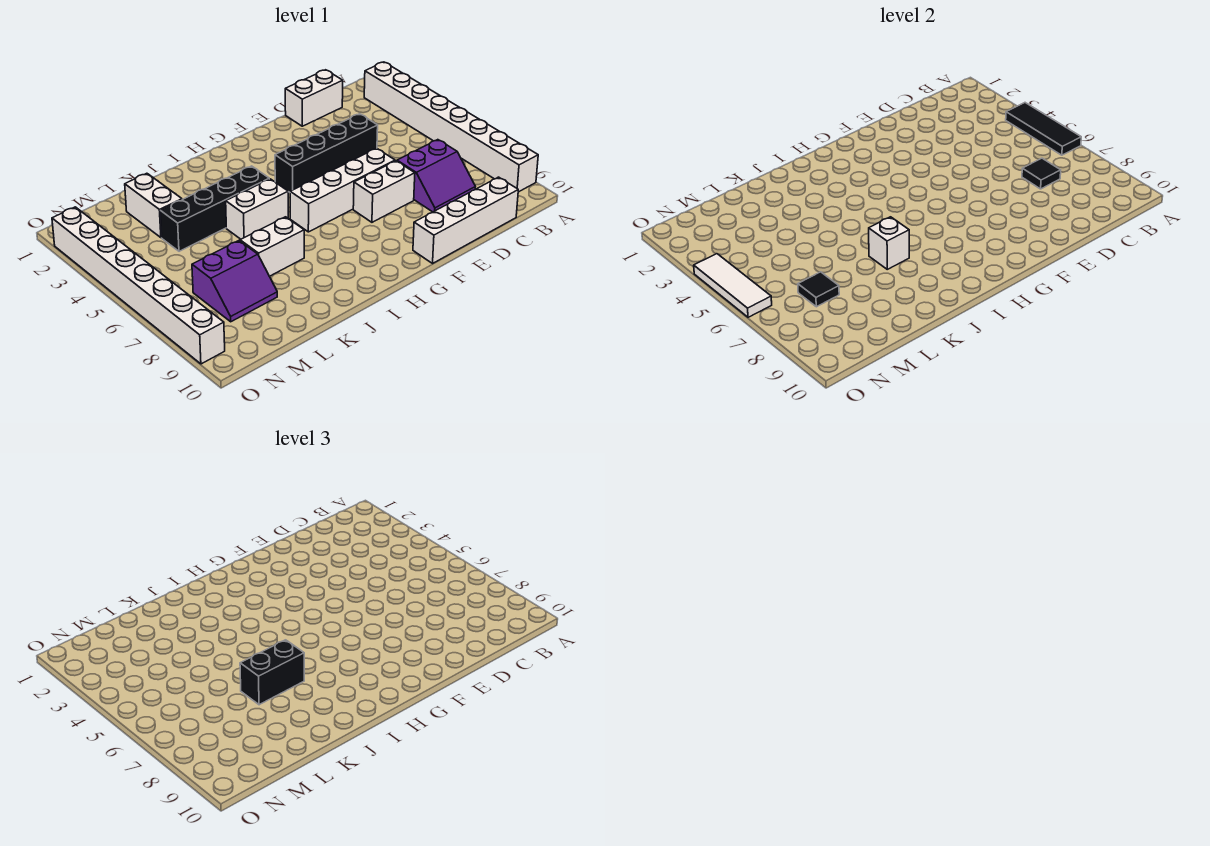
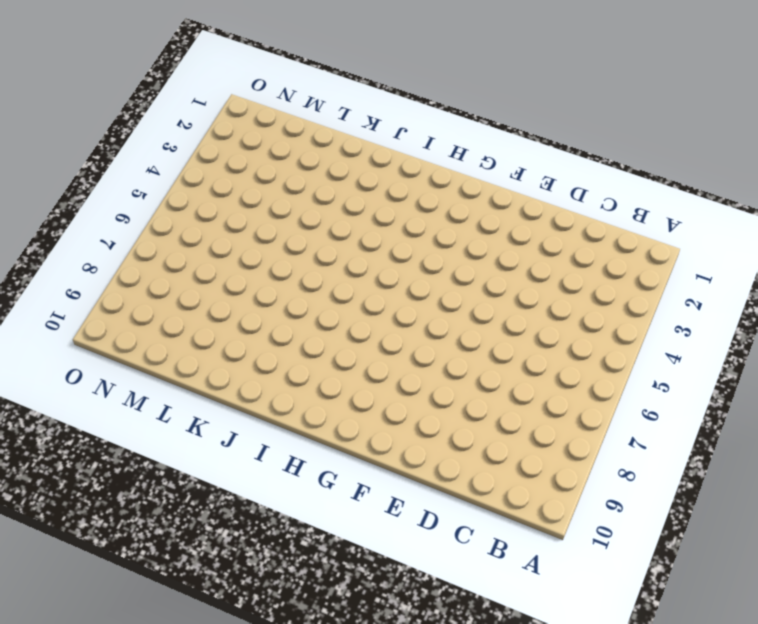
none -> white 1x8 brick [364,62,538,192]
none -> white 1x2 brick [285,70,343,126]
none -> purple 2x2 slope [397,140,475,212]

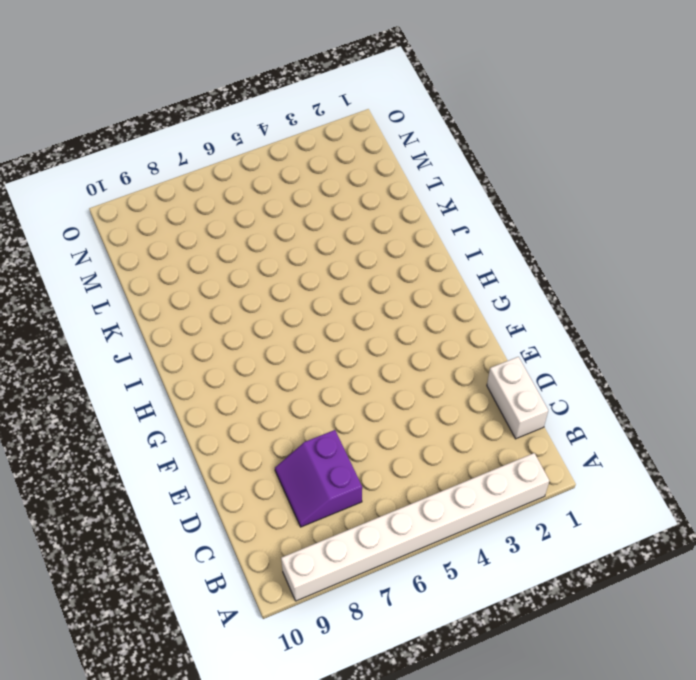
none -> white 1x4 brick [413,177,518,263]
none -> black 1x4 brick [275,114,378,192]
none -> white 1x4 brick [290,148,395,232]

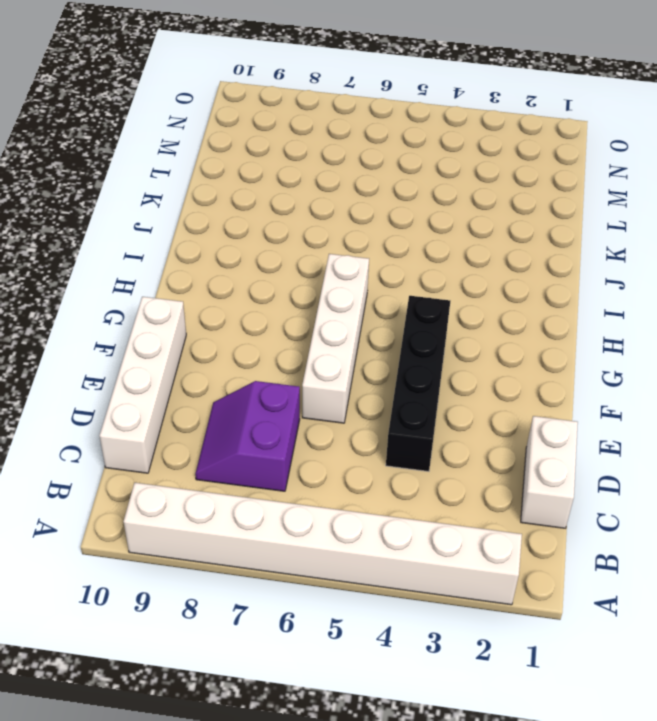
none -> white 1x2 brick [353,161,415,222]
none -> black 1x4 brick [160,166,269,251]
none -> white 1x2 brick [226,179,288,239]

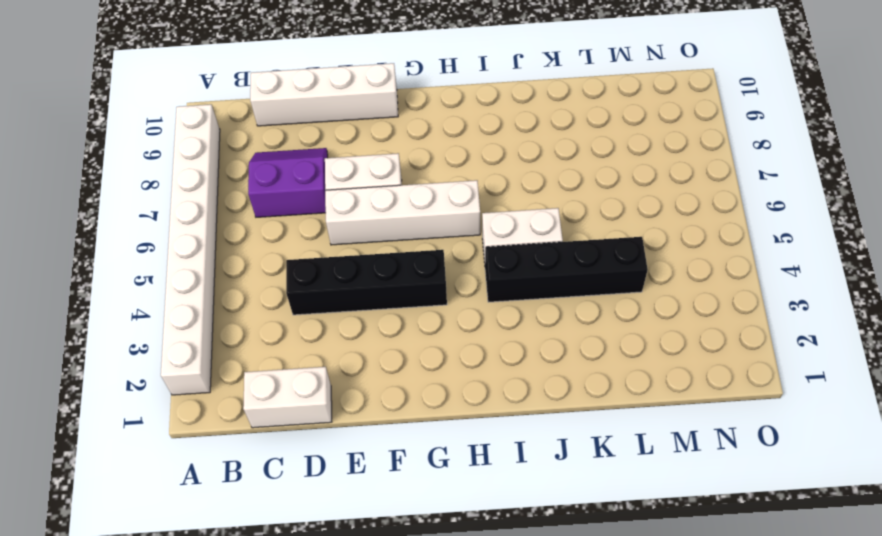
none -> white 1x2 brick [240,217,304,276]
none -> white 1x2 brick [125,173,182,238]
none -> purple 2x2 slope [192,241,277,322]

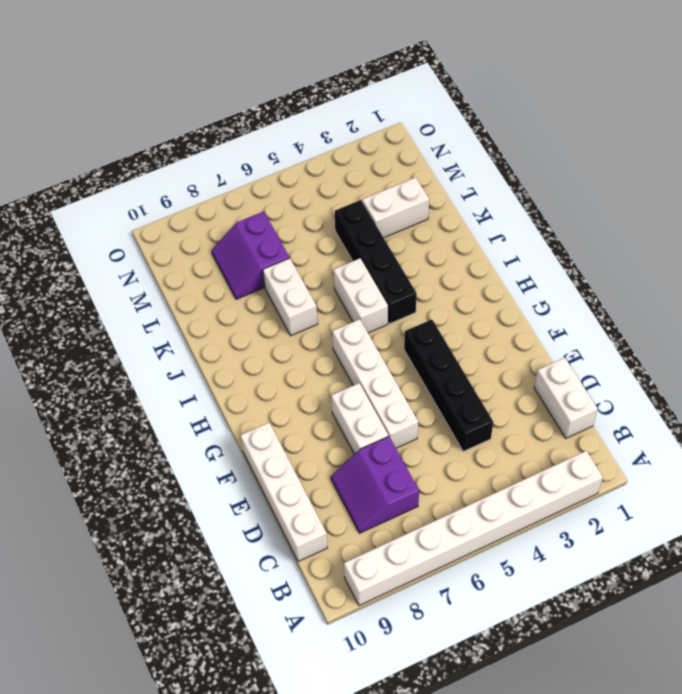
none -> white 1x8 brick [52,207,225,364]
none -> black 1x3 tile [1006,103,1081,155]
none -> black 1x1 tile [1022,158,1061,189]

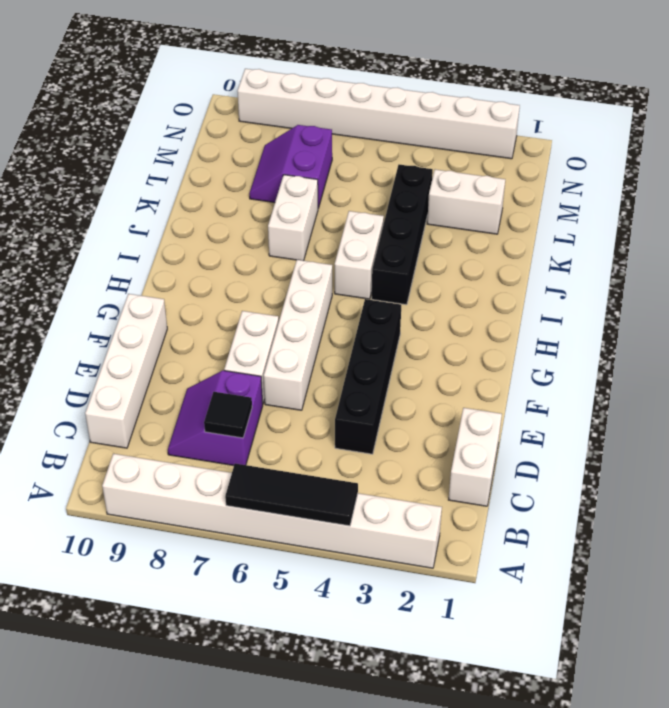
none -> white 1x1 brick [869,217,909,269]
none -> black 1x1 tile [798,272,839,307]
none -> white 1x3 tile [694,254,772,317]

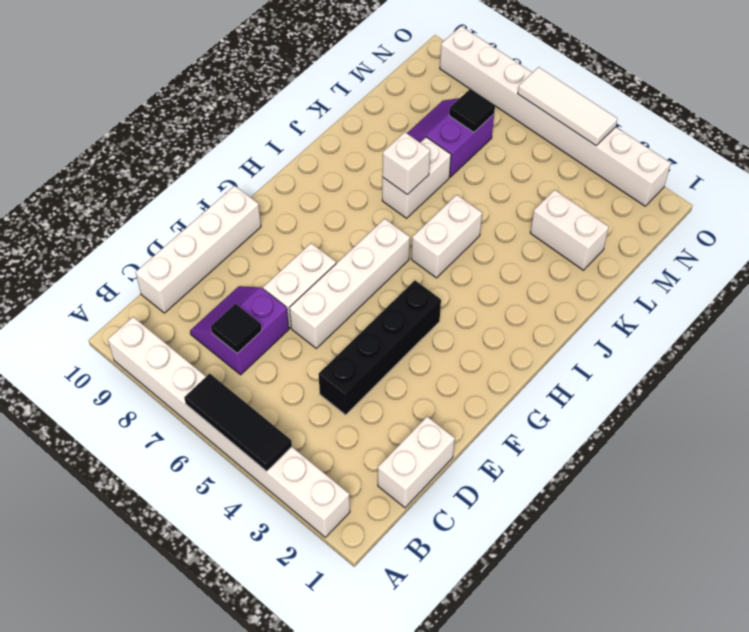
none -> black 1x4 brick [160,166,269,251]
none -> black 1x2 brick [240,640,304,705]

